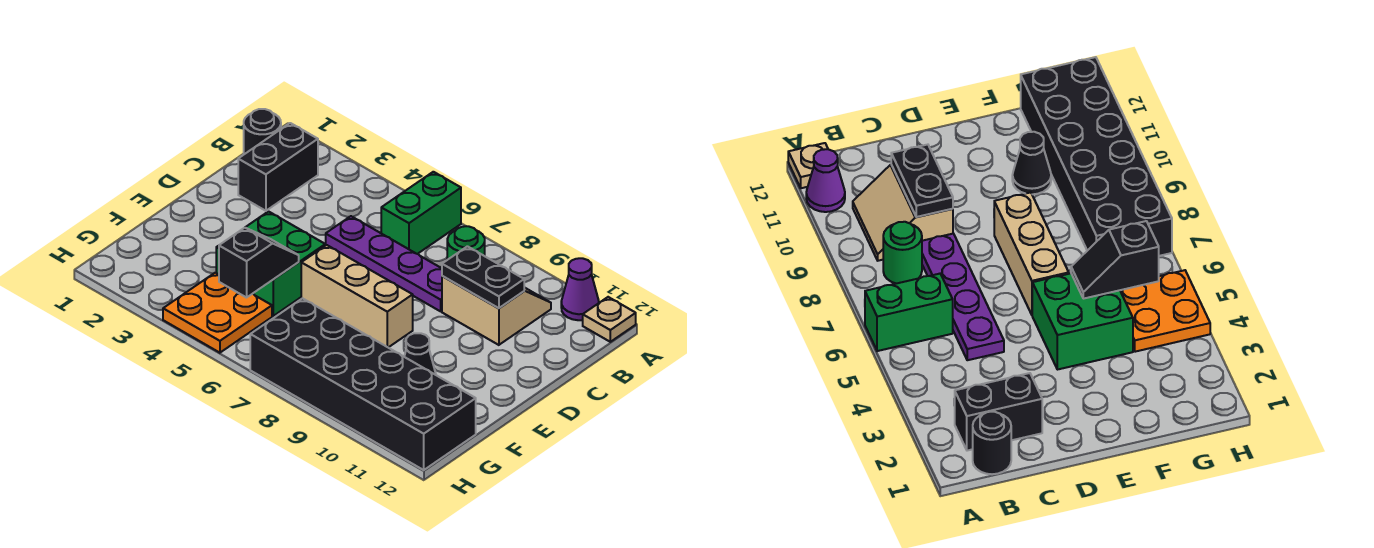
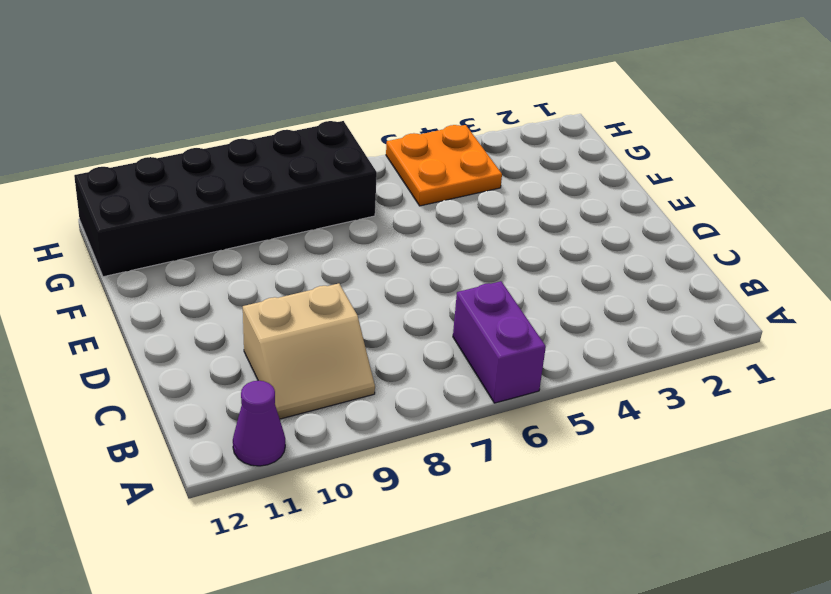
purple 1x2 brick [453,281,546,403] -> green 1x2 brick [381,172,461,254]
none -> tan 1x1 plate [583,297,636,342]
none -> black 1x1 round brick [244,109,281,154]
none -> black 1x2 brick [238,123,318,211]

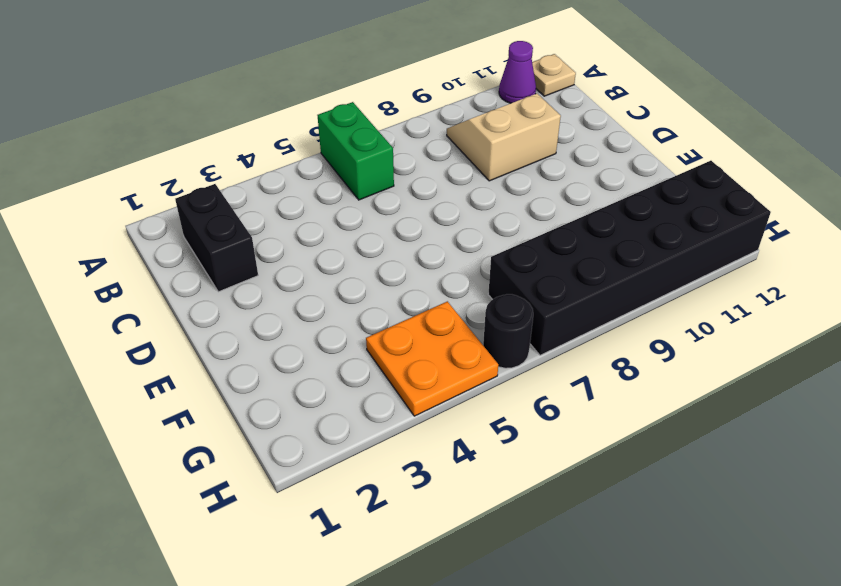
black 1x1 round brick [483,294,533,368] -> black 1x1 round brick moved to [244,109,281,154]
none -> green 1x1 round brick [447,226,485,260]
none -> purple 1x4 plate [326,216,442,311]
none -> green 2x2 brick [216,212,325,316]

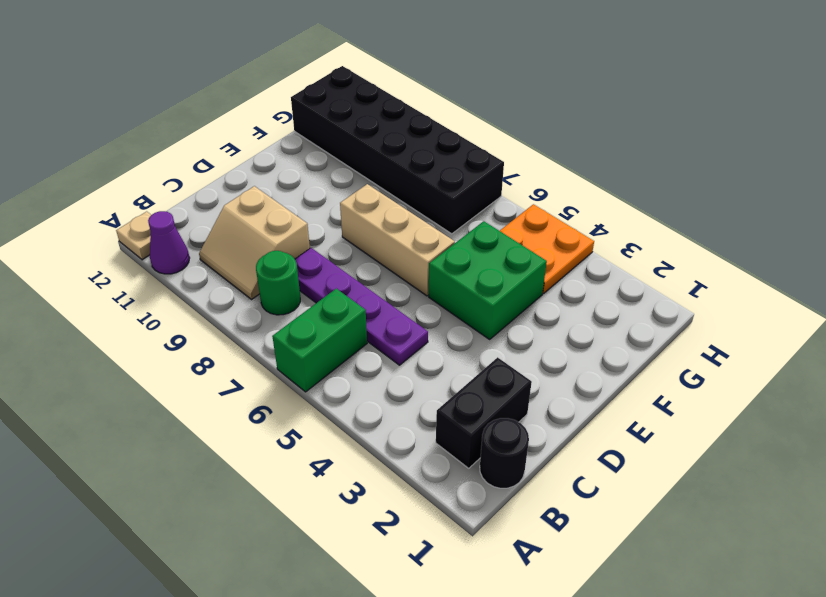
none -> black 1x1 cone [404,333,436,375]
none -> black 1x2 plate [442,246,524,308]
none -> black 1x2 slope [219,228,299,298]

